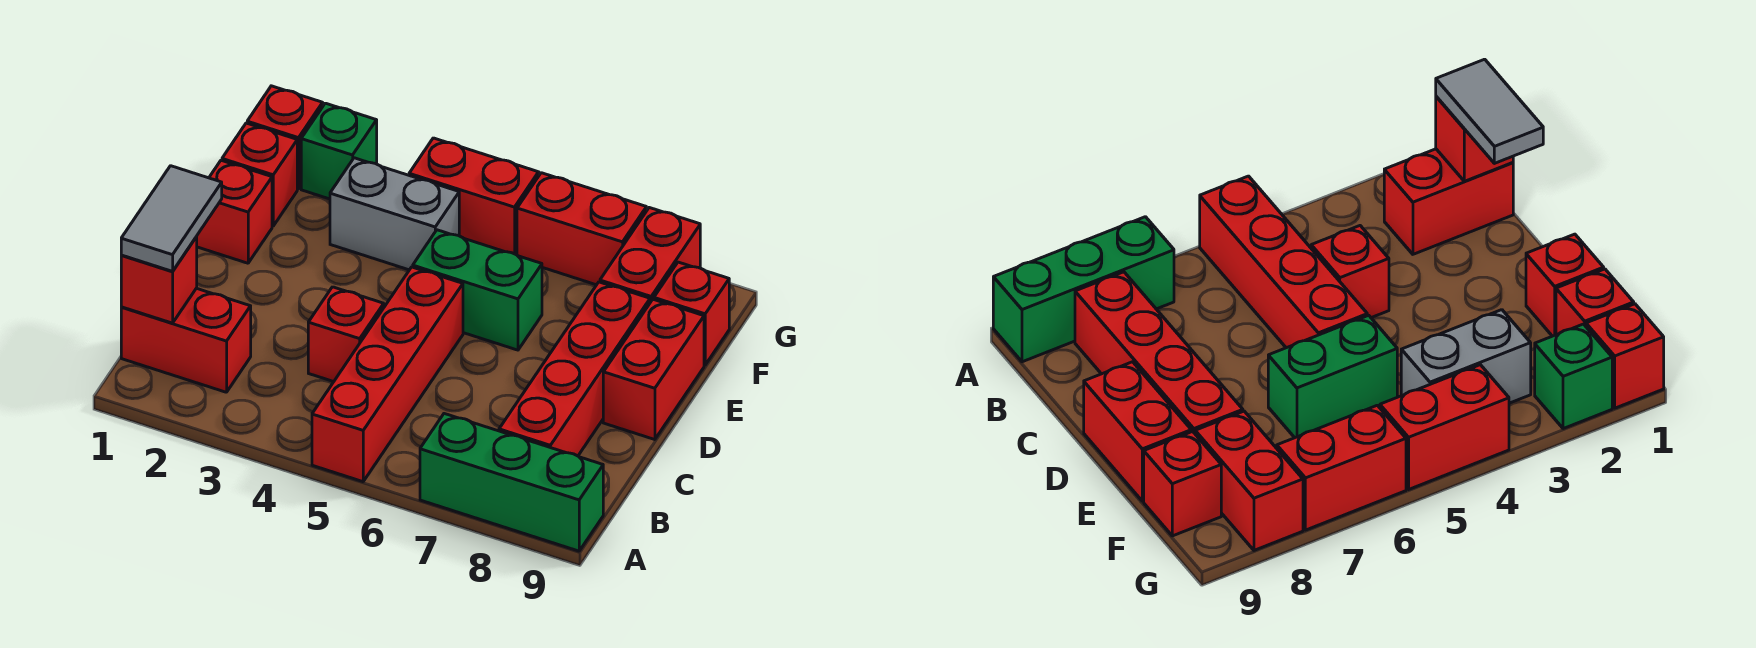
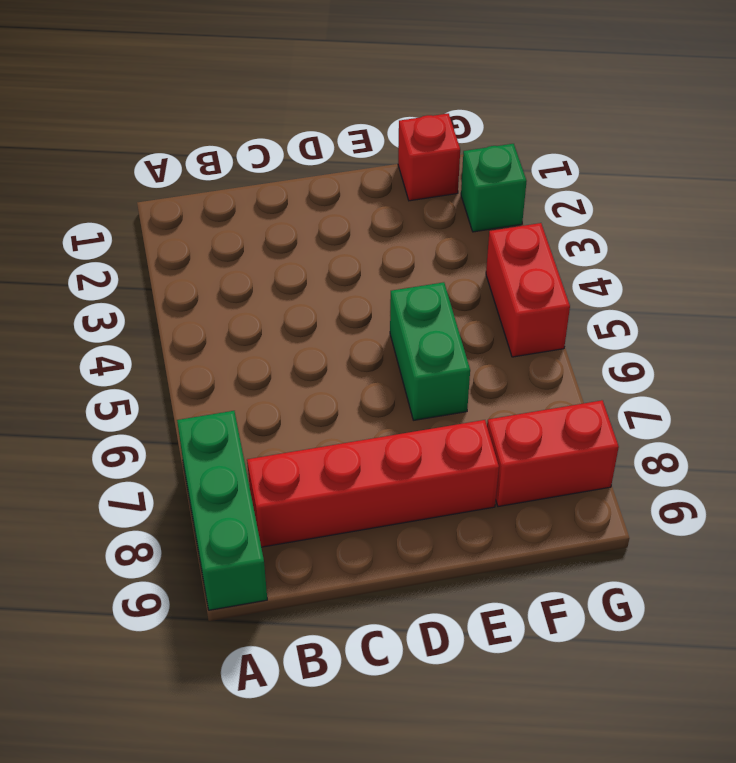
none -> red 1x4 brick [312,267,463,482]
none -> red 1x2 brick [121,288,251,392]
none -> red 1x1 brick [308,287,384,382]

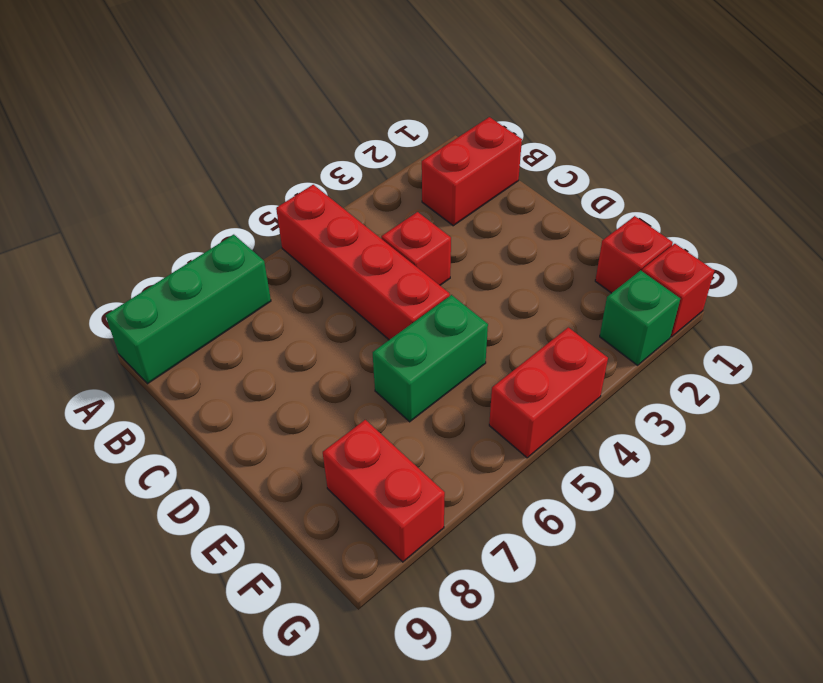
none -> red 1x4 brick [499,282,650,456]
none -> red 1x2 brick [603,299,704,440]
none -> red 1x1 brick [196,160,272,263]

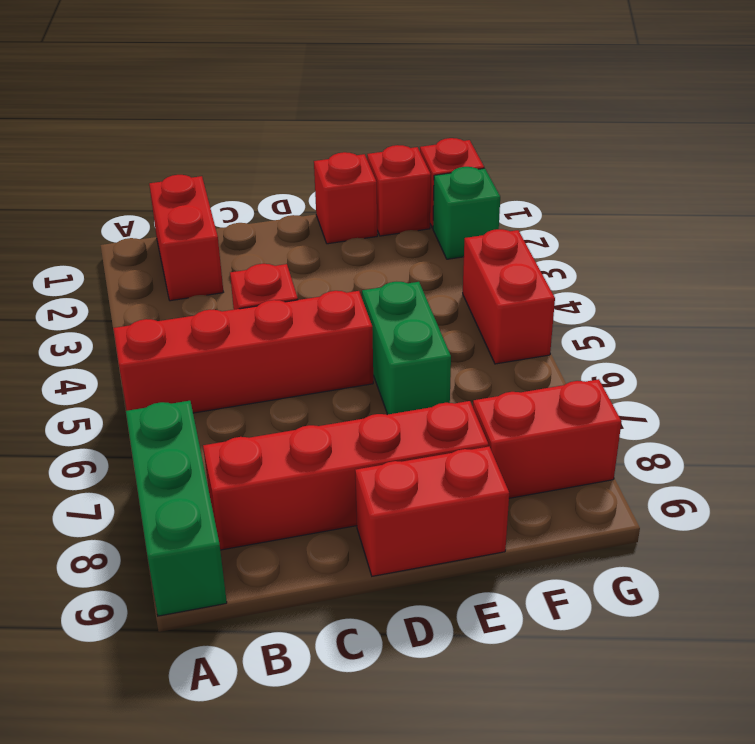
none -> grey 1x2 brick [330,158,459,270]
none -> red 1x1 brick [654,262,729,365]
none -> red 1x2 brick [517,173,646,285]

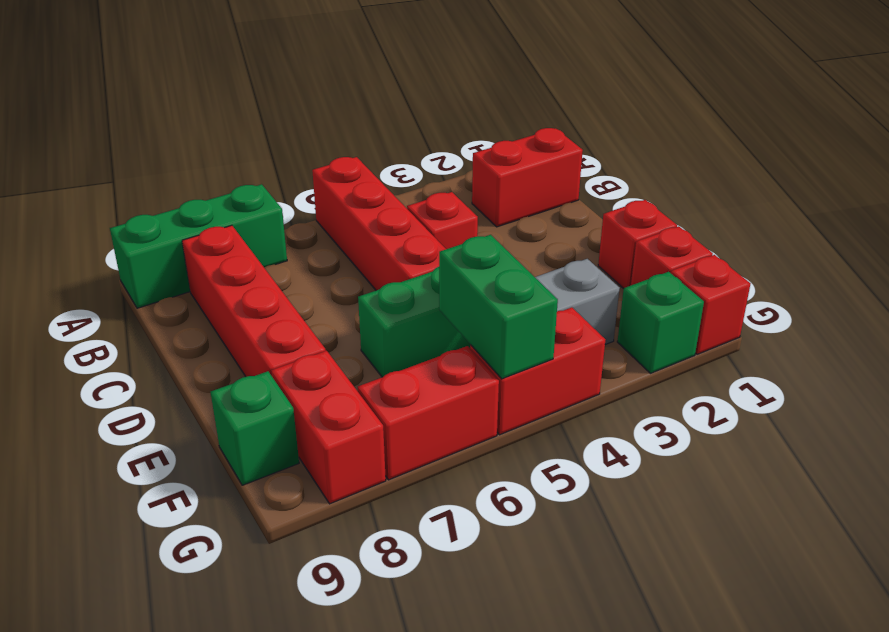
green 1x2 brick [439,235,558,379] -> none
green 1x1 brick [211,371,299,485] -> red 1x1 brick [654,262,729,365]
none -> red 1x2 brick [603,299,704,440]
none -> red 1x1 brick [121,237,197,323]
none -> grey 1x2 tile [121,166,222,271]

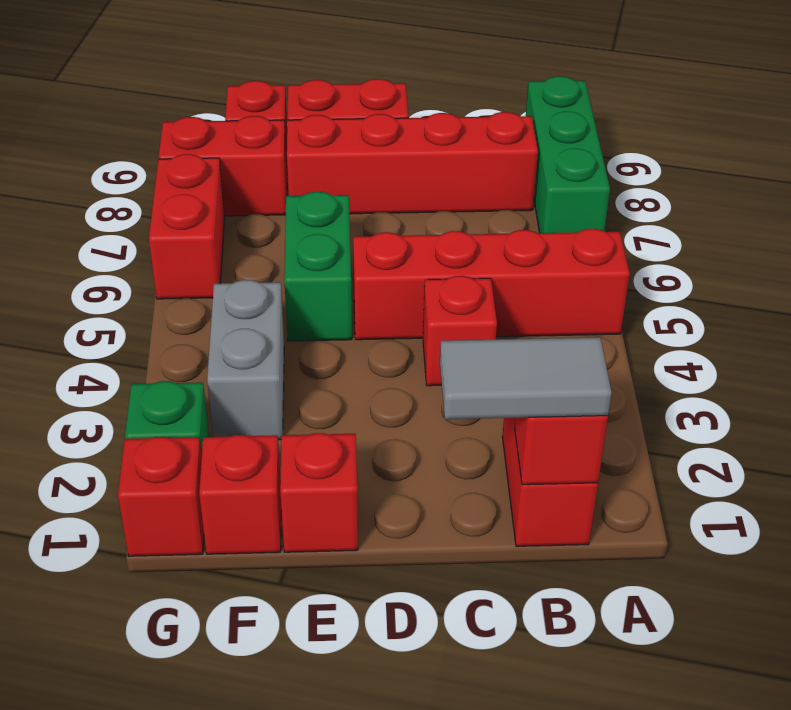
none -> red 1x2 brick [409,138,539,255]

